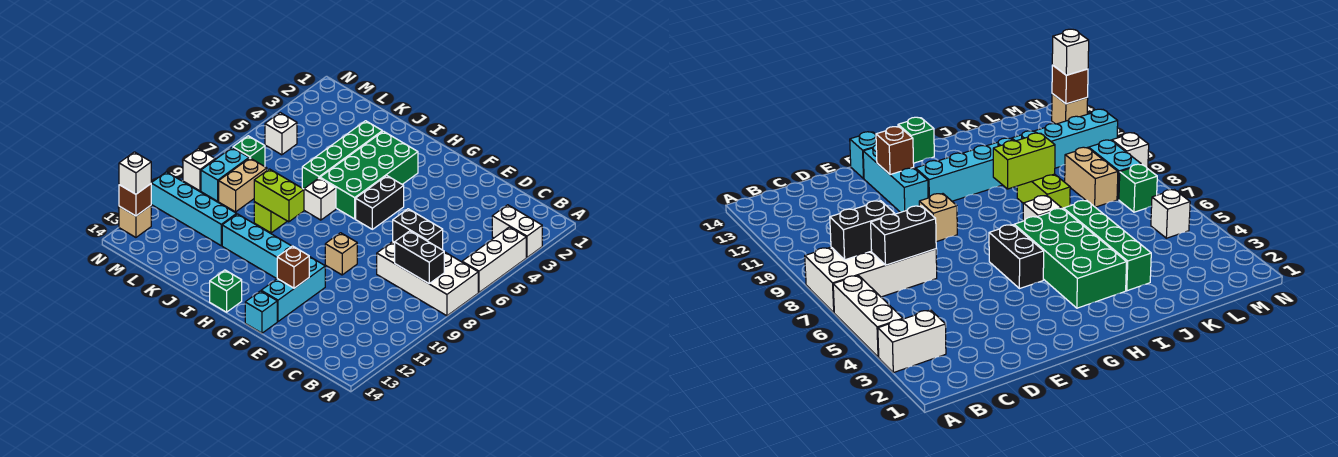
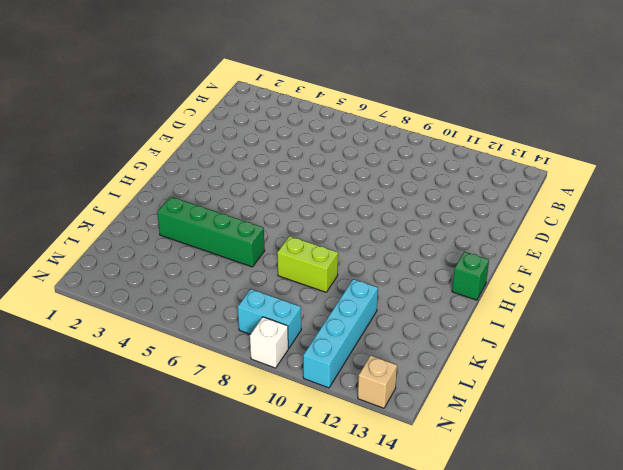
none -> white 1x2 brick [492,205,542,257]
none -> white 1x3 brick [462,227,526,292]
none -> white 2x4 brick [377,242,478,316]

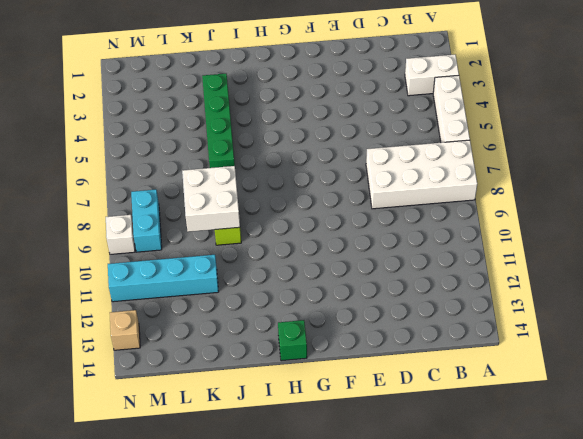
white 2x2 brick [182,166,240,232] -> lime 1x2 brick [254,169,304,222]
none -> tan 1x1 brick [325,233,357,275]
none -> cyan 1x3 brick [261,257,325,321]
none -> cyan 1x1 brick [245,291,277,333]

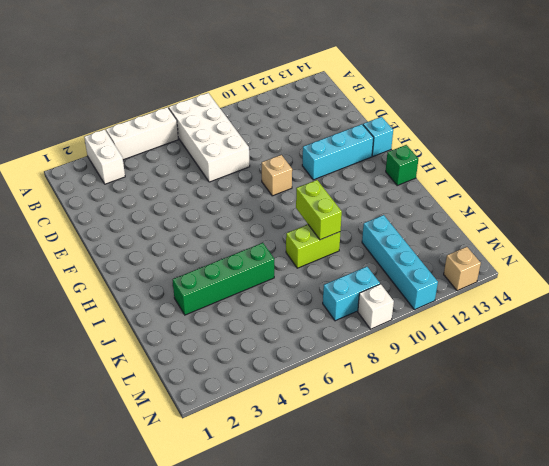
none -> black 1x2 brick [356,176,404,229]
none -> cyan 1x4 brick [222,214,292,279]
none -> green 2x4 brick [320,131,418,219]

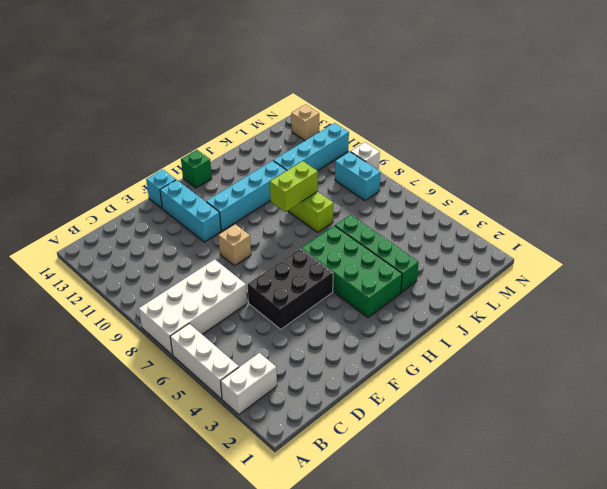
black 2x3 brick [248,249,333,329] -> black 1x2 brick [356,176,404,229]
none -> white 1x1 brick [304,178,336,220]
none -> tan 1x2 brick [219,158,267,212]
none -> white 1x1 brick [265,113,297,155]

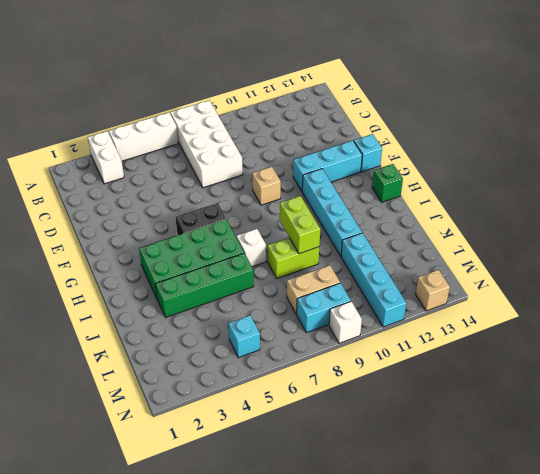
cyan 1x1 brick [229,315,260,358] -> white 1x1 brick [265,113,297,155]
none -> green 1x1 brick [233,136,265,167]
none -> black 1x2 brick [395,231,444,284]
none -> black 1x2 brick [393,209,443,250]

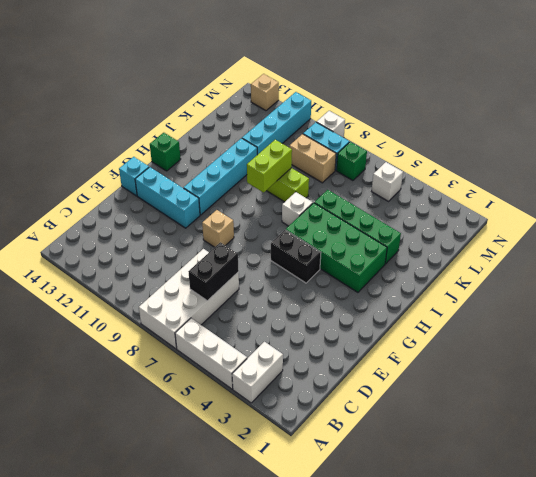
none -> black 1x2 brick [395,231,444,284]
none -> brown 1x1 brick [277,246,309,288]
none -> brown 1x1 brick [119,184,151,216]

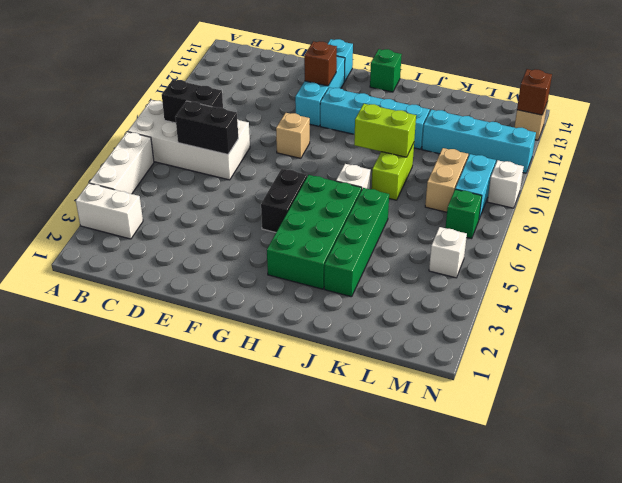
none -> white 1x1 brick [119,152,151,194]

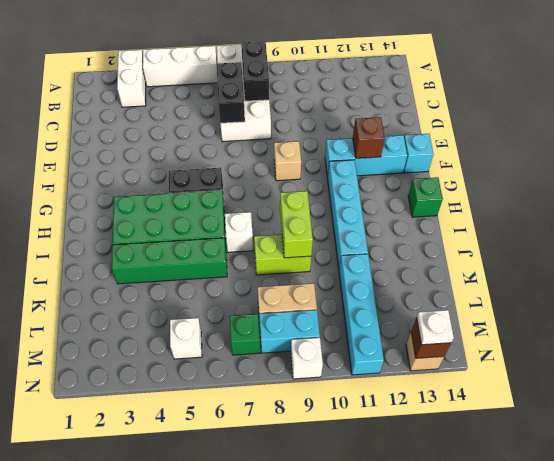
white 1x1 plate [417,310,454,345] -> white 1x1 brick [119,152,151,194]

